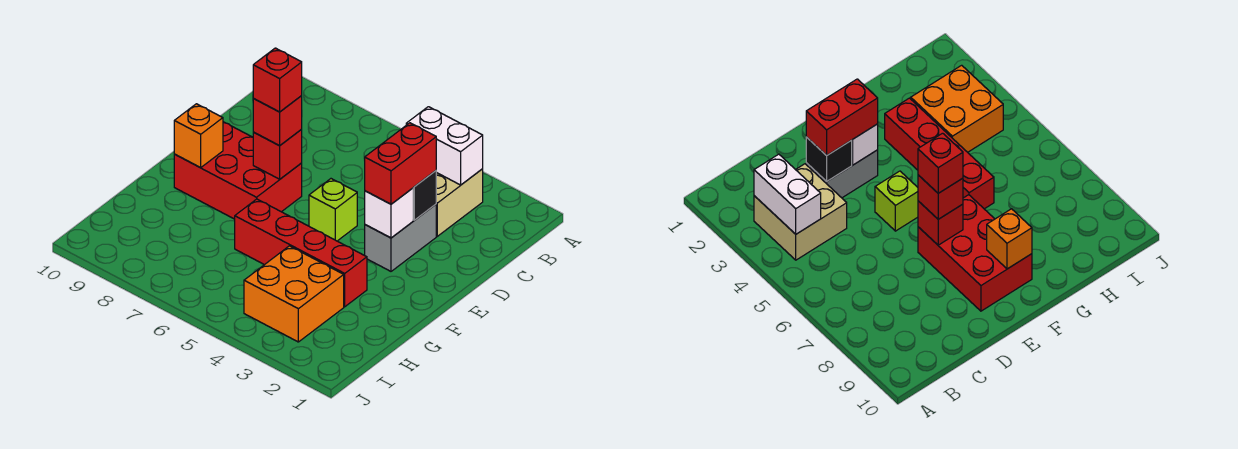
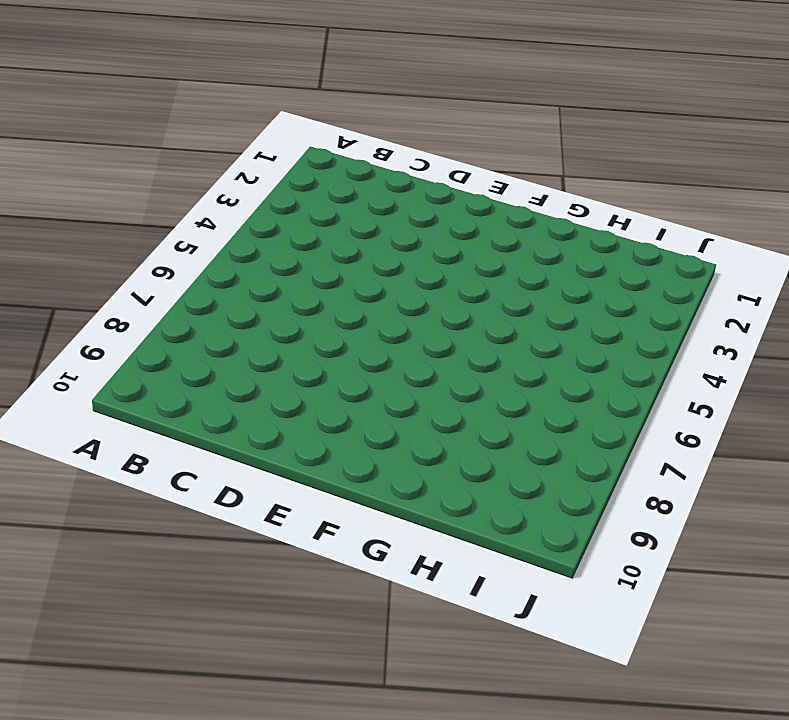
none -> tan 2x2 brick [436,169,483,236]
none -> grey 1x2 brick [365,204,436,271]
none -> lime 1x1 brick [309,179,357,241]

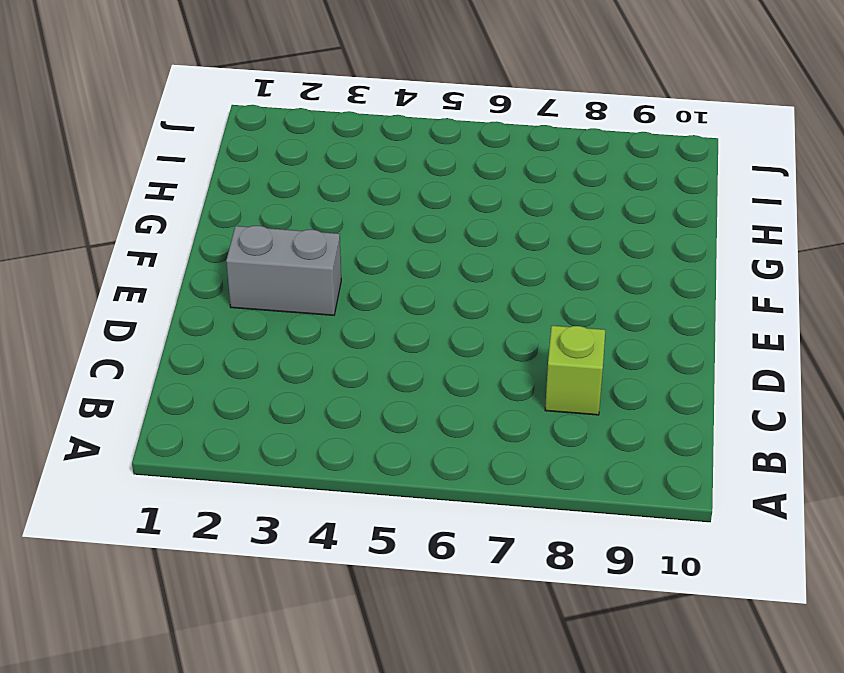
lime 1x1 brick [545,326,605,415] -> lime 1x1 brick moved to [309,179,357,241]
grey 1x2 brick [226,226,341,315] -> grey 1x2 brick turned to [365,204,436,271]
none -> tan 2x2 brick [436,169,483,236]
none -> red 2x3 brick [174,122,302,219]
none -> red 1x4 brick [235,199,367,307]

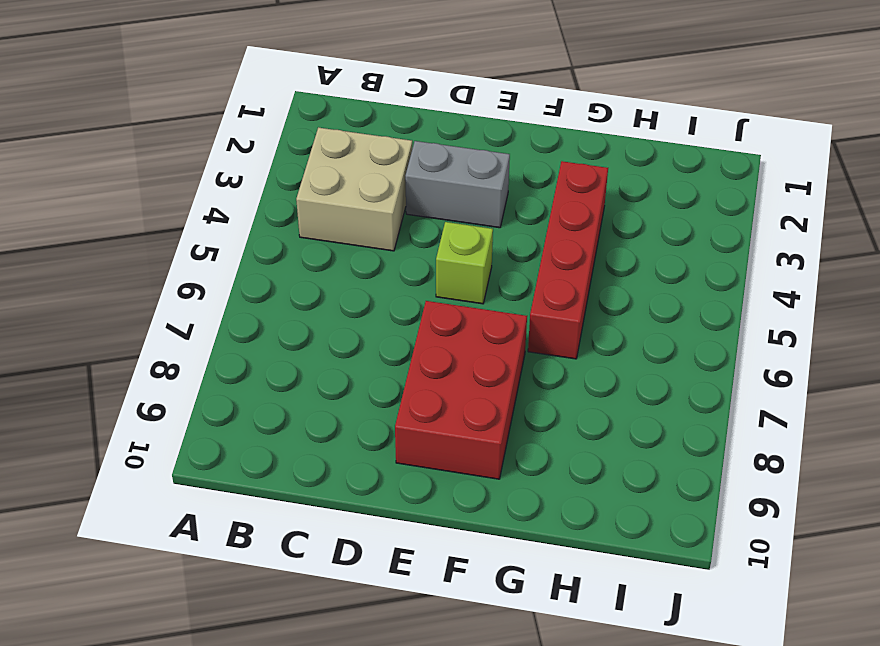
none -> orange 2x2 brick [244,246,344,342]
none -> white 1x2 brick [406,107,483,185]
none -> black 1x1 brick [413,171,436,220]

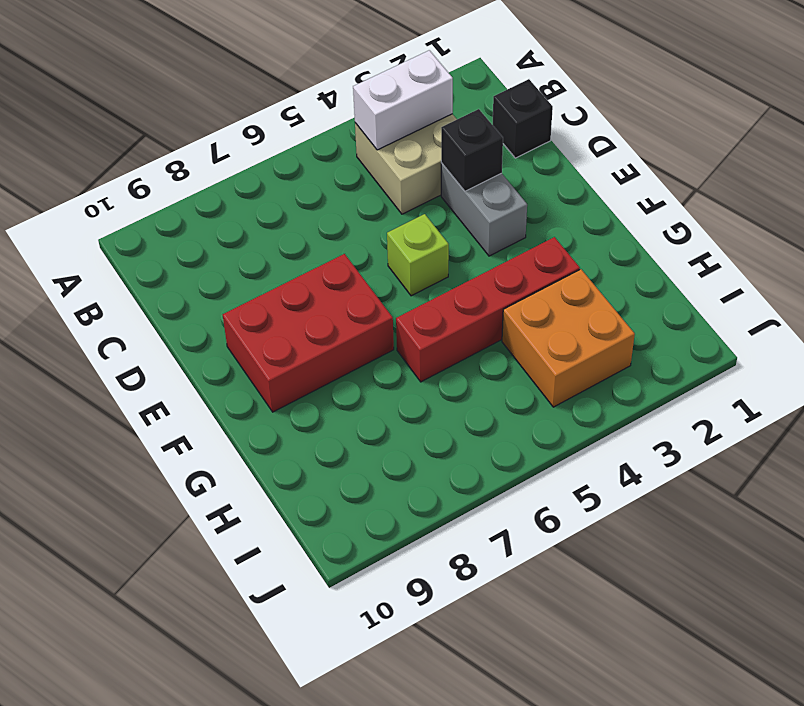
black 1x1 brick [493,79,553,158] -> none
none -> white 1x1 brick [365,188,413,238]
none -> red 1x1 brick [253,130,302,179]
none -> orange 1x1 brick [174,104,223,168]

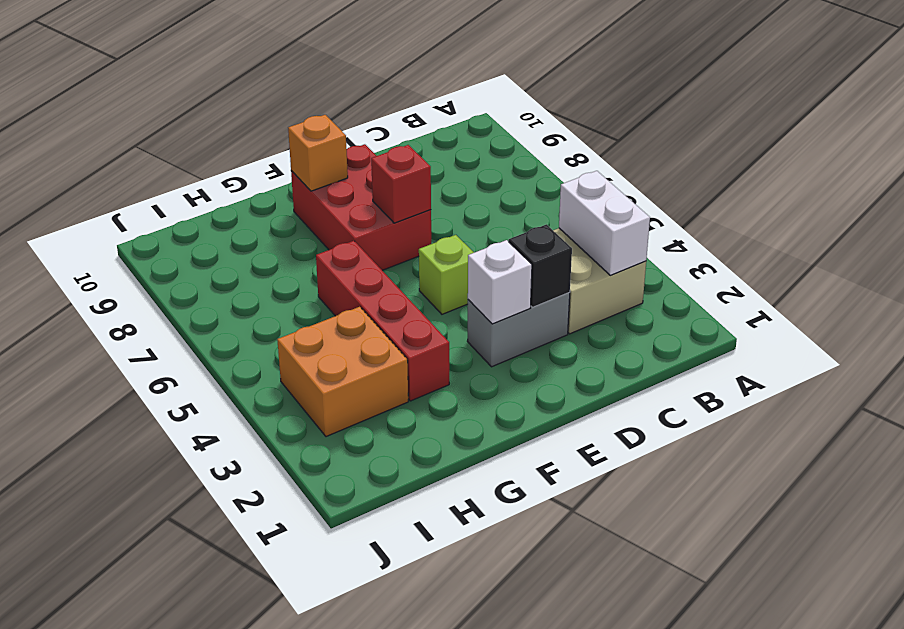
none -> red 1x2 brick [365,123,436,204]
none -> red 1x1 brick [253,96,302,146]
none -> red 1x1 brick [253,48,302,112]

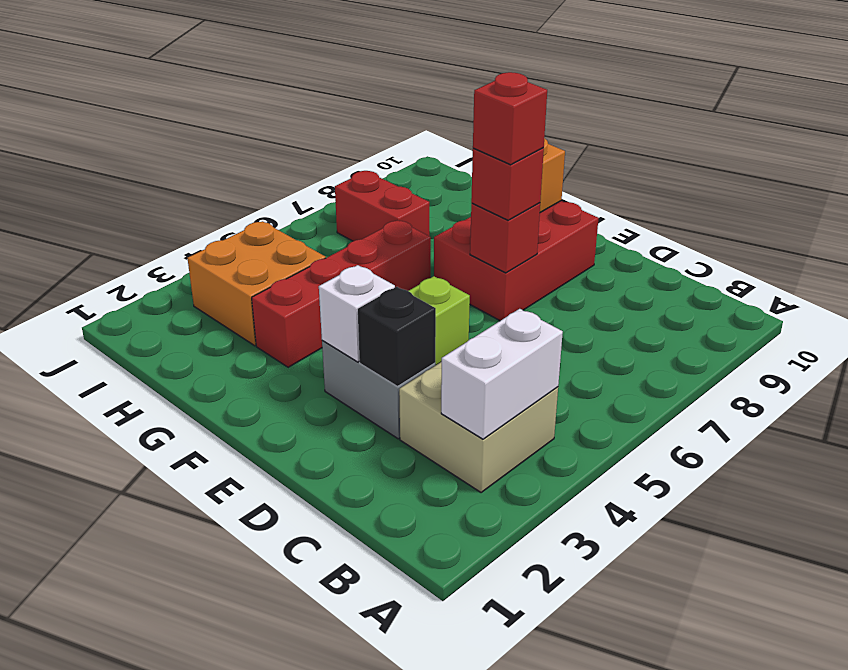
red 1x2 brick [335,171,429,241] -> red 1x2 brick moved to [365,123,436,204]

